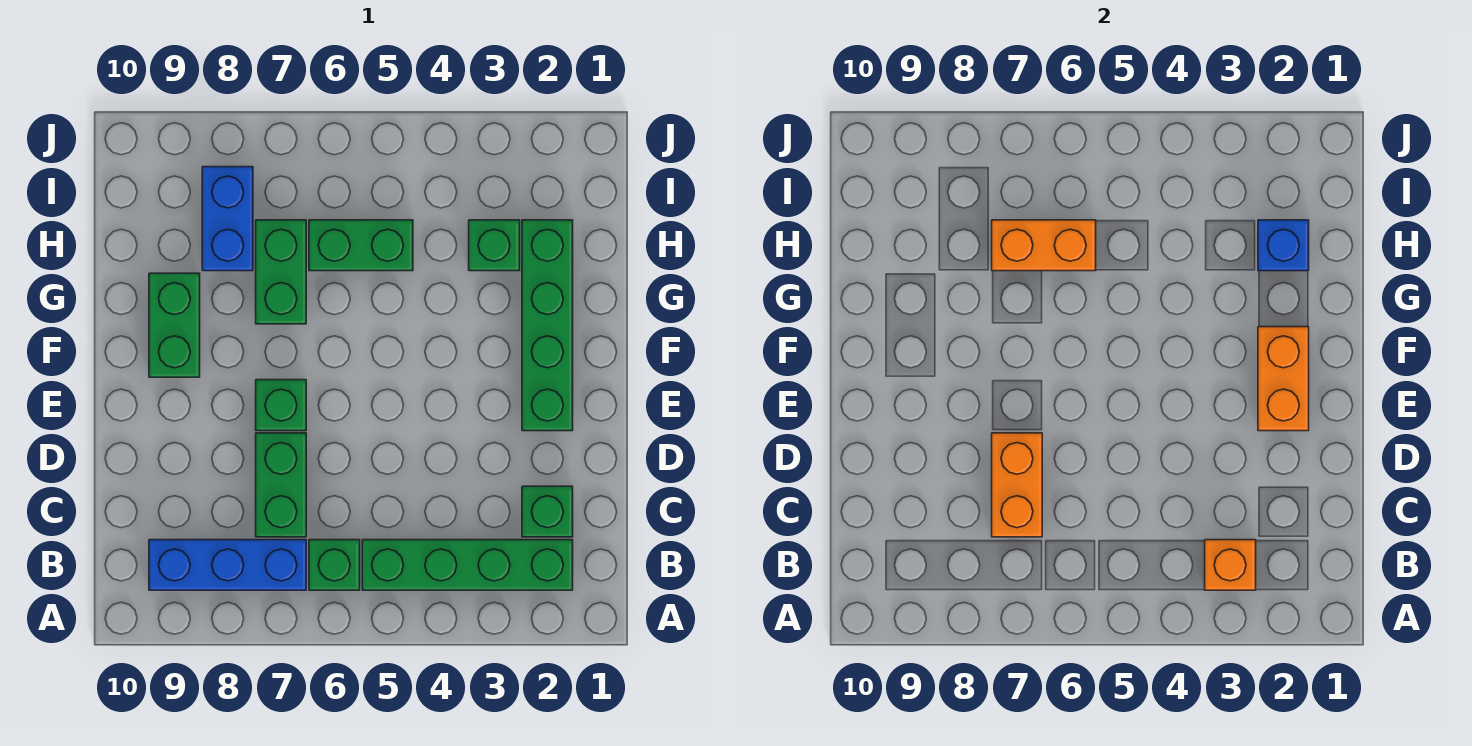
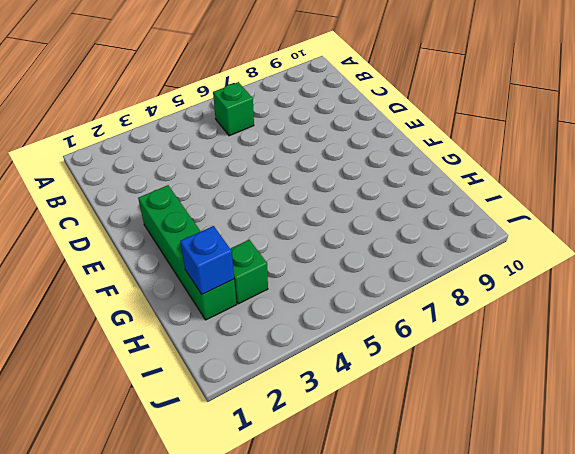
none -> green 1x4 brick [362,540,573,590]
none -> blue 1x3 brick [149,540,306,590]
none -> green 1x1 brick [522,486,573,537]

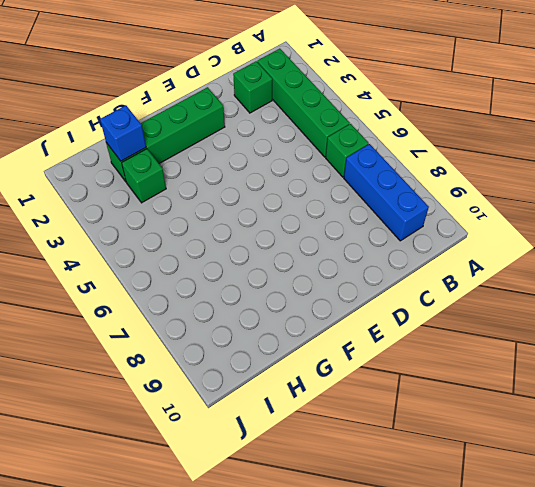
none -> green 1x2 brick [256,433,306,537]
none -> green 1x1 brick [256,380,306,431]
none -> green 1x2 brick [149,273,200,377]

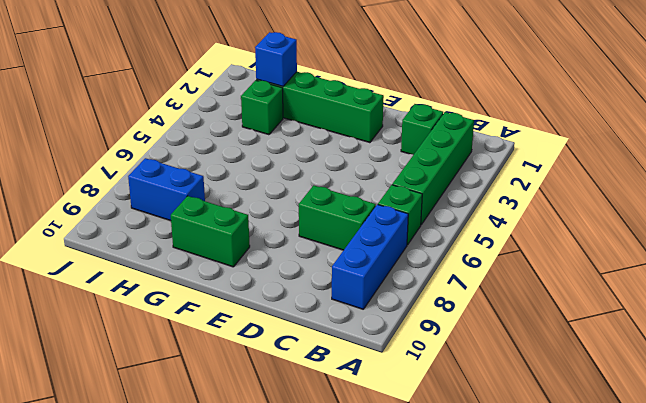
none -> green 1x1 brick [256,380,306,431]
none -> green 1x2 brick [256,220,306,324]
none -> green 1x2 brick [309,220,413,271]

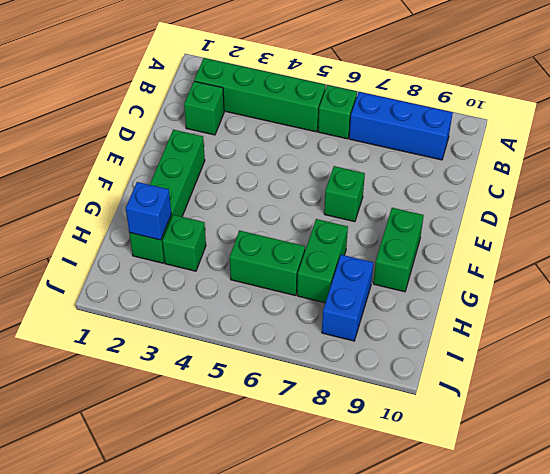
none -> green 1x2 brick [256,433,306,537]
none -> orange 1x1 brick [1205,540,1256,590]
none -> orange 1x2 brick [992,433,1042,537]

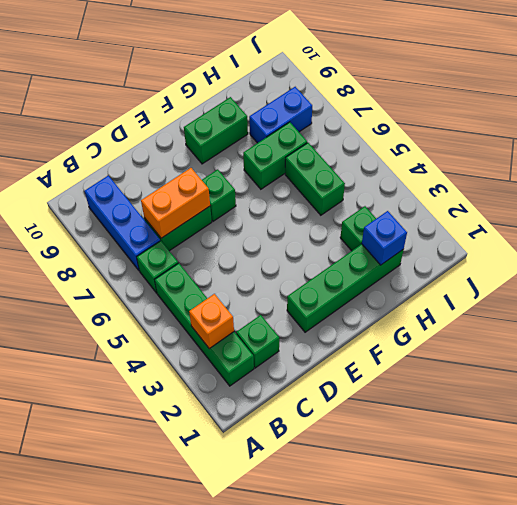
none -> orange 1x2 brick [1258,327,1309,431]
none -> orange 1x2 brick [992,220,1096,271]

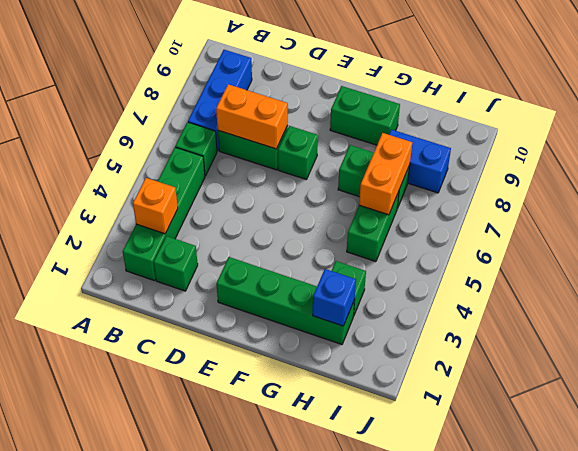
none -> orange 1x2 brick [1258,327,1309,431]

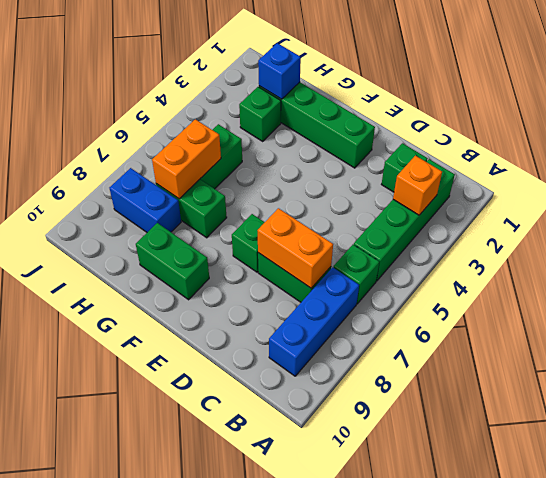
none -> orange 1x2 brick [1258,327,1309,431]

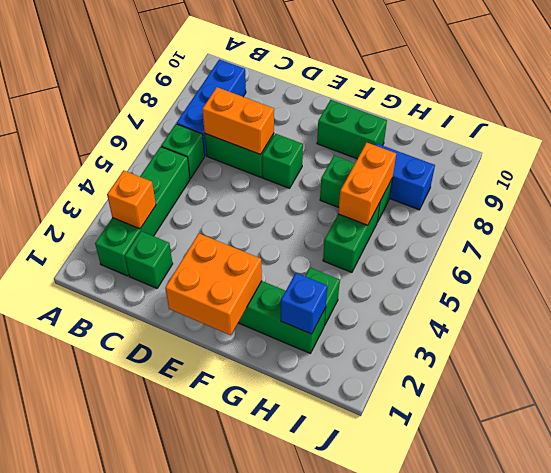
orange 2x2 brick [165,234,262,335] -> orange 1x2 brick [1258,327,1309,431]

